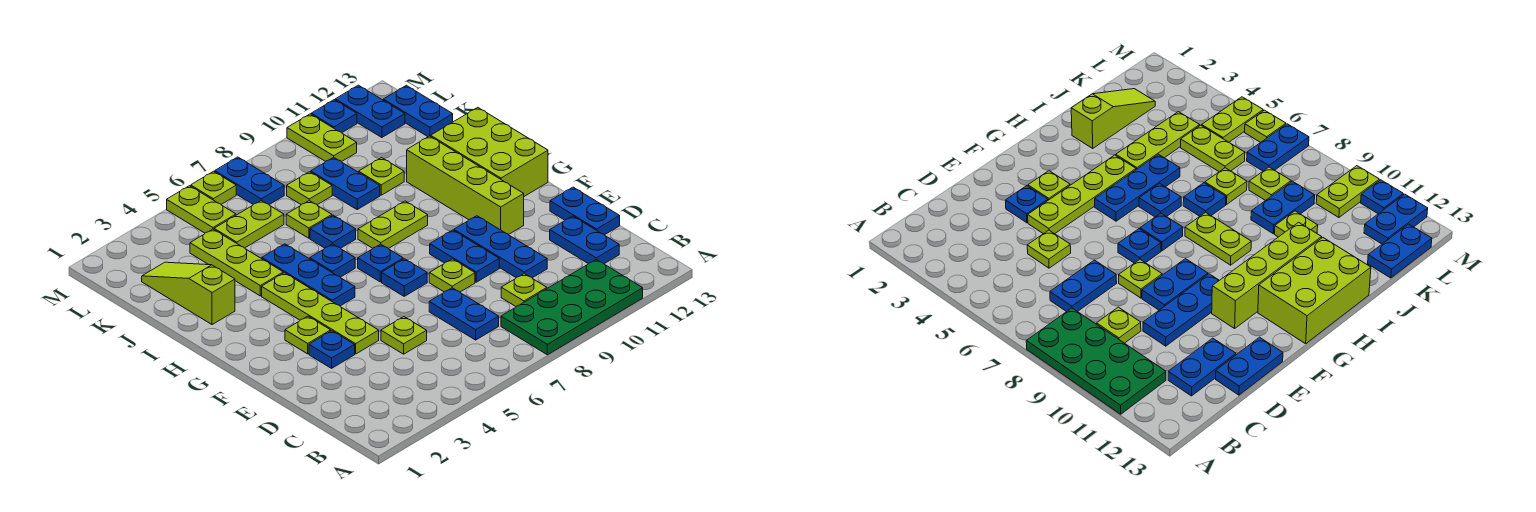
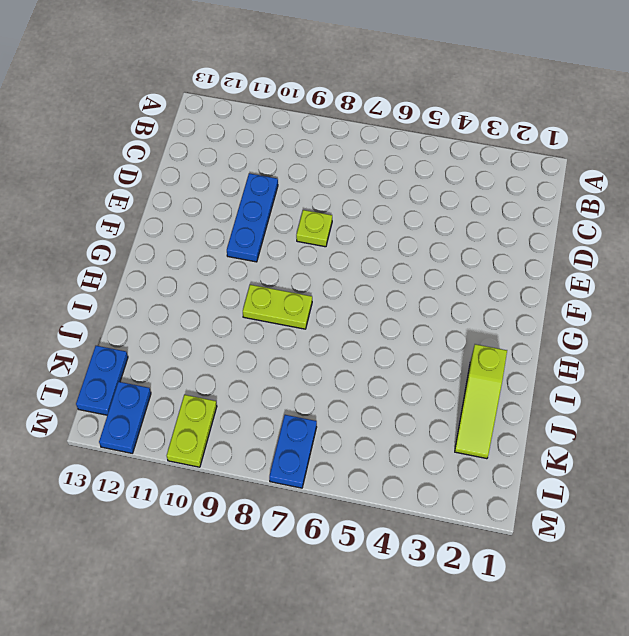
none -> green 2x4 plate [501,260,643,355]
none -> blue 1x2 plate [429,288,499,340]
none -> lime 1x1 plate [501,274,547,306]
none -> blue 1x2 plate [550,216,619,264]

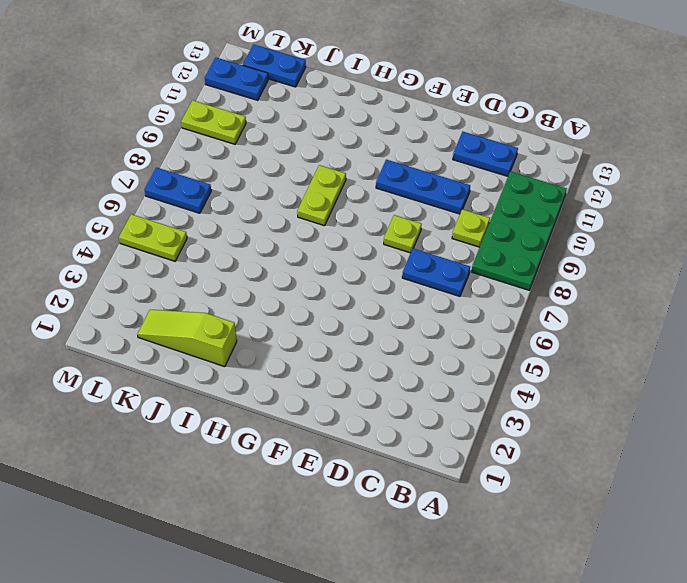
none -> lime 1x1 plate [381,317,427,354]
none -> blue 1x2 plate [550,187,620,235]
none -> blue 1x1 plate [309,331,355,368]
none -> lime 1x4 plate [262,273,379,354]

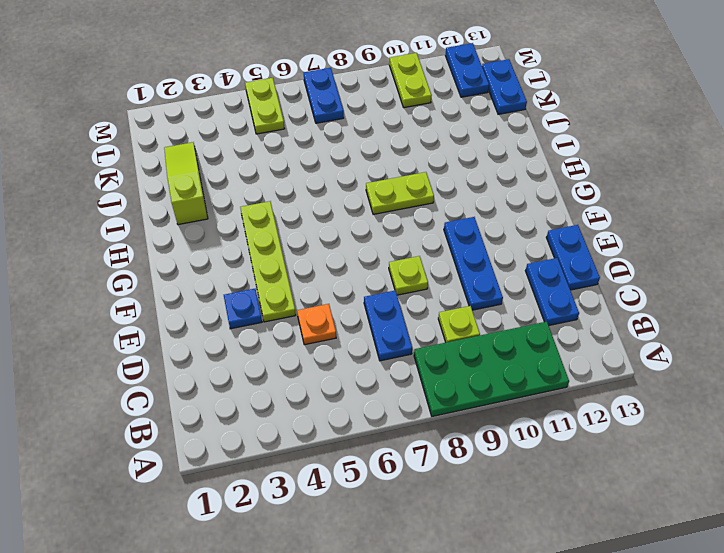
orange 1x1 plate [297,304,336,345] -> lime 1x1 plate [381,317,427,354]
none -> blue 1x2 plate [430,230,499,282]
none -> lime 1x1 plate [285,316,331,354]
none -> blue 1x1 plate [382,259,427,296]
none -> lime 1x4 brick [407,136,524,235]

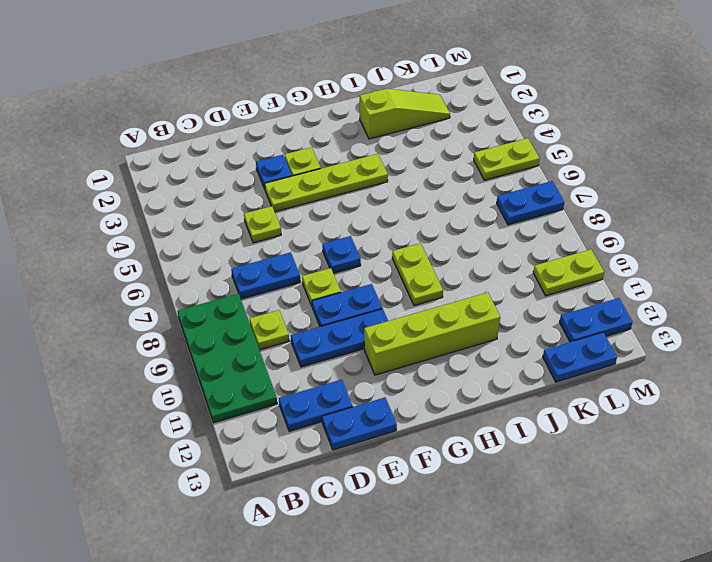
none -> blue 1x3 plate [262,244,355,306]
none -> blue 1x1 plate [358,244,403,282]
none -> lime 2x3 brick [431,107,548,196]
none -> blue 1x1 plate [310,244,355,277]

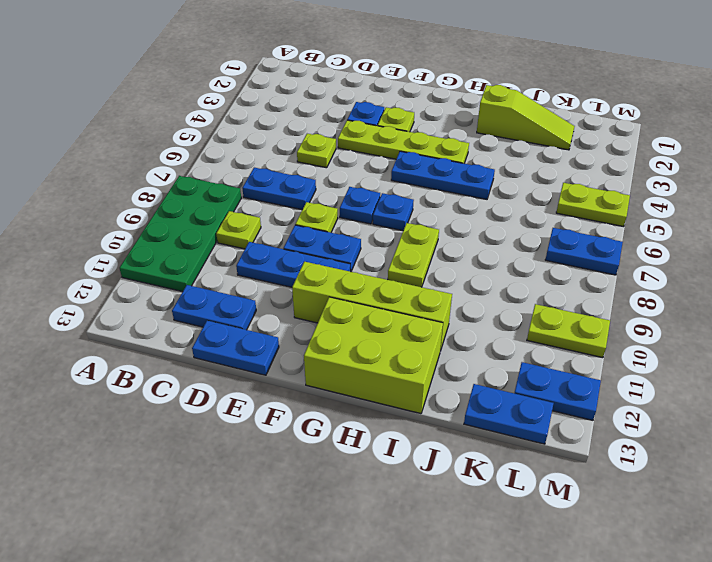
none -> blue 1x1 plate [310,244,355,277]
none -> lime 1x3 plate [190,229,283,296]
none -> blue 1x1 plate [310,215,356,248]
none -> lime 1x1 plate [286,201,332,238]

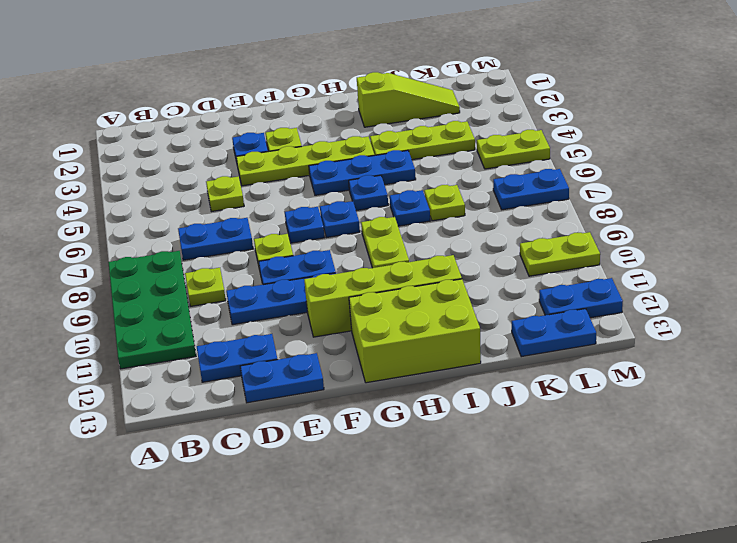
none -> blue 1x2 plate [311,157,380,209]
none -> lime 1x1 plate [359,158,404,195]
none -> lime 1x2 plate [214,201,284,248]
none -> lime 1x1 plate [287,172,332,205]

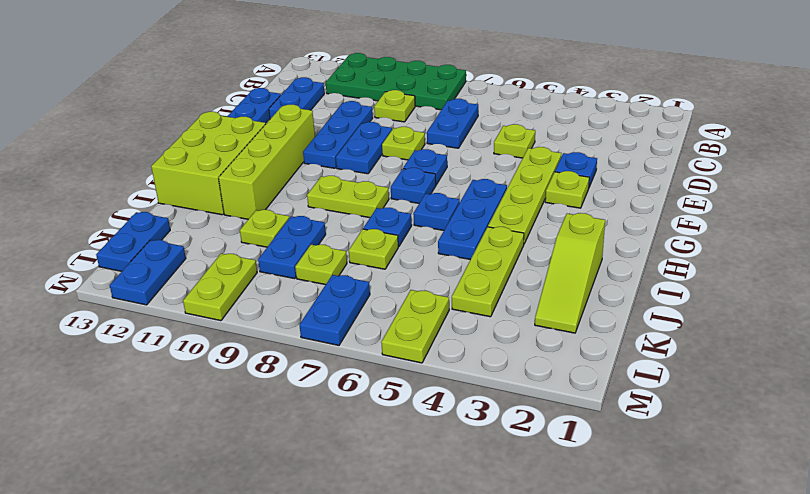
none -> lime 1x2 plate [214,201,284,248]
none -> lime 1x1 plate [191,171,236,204]
none -> blue 1x1 plate [311,100,357,133]

